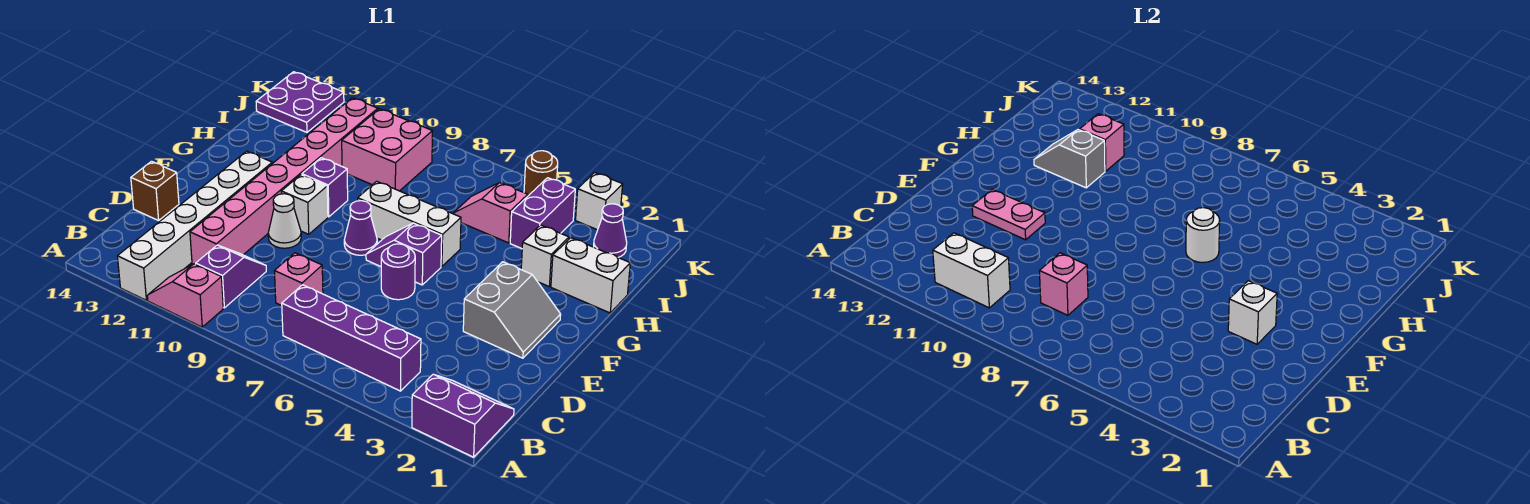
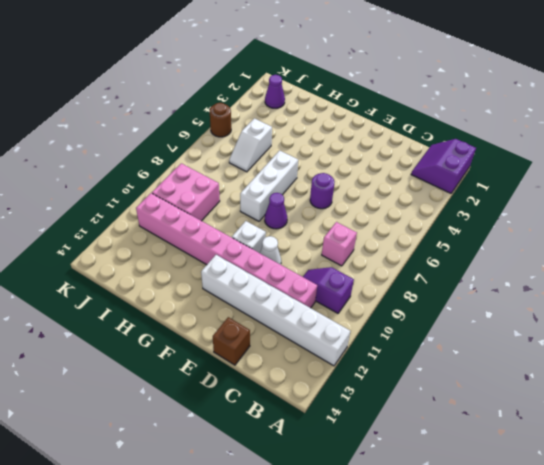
white 1x2 slope [229,118,272,172] -> pink 1x2 slope [453,183,528,243]
none -> pink 1x2 slope [147,264,223,327]
none -> purple 1x4 brick [282,285,421,391]
none -> grey 2x2 slope [463,262,561,358]
none -> purple 1x2 slope [366,223,442,285]

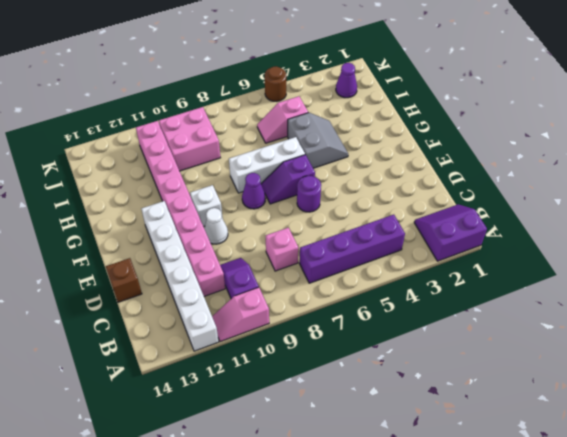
grey 2x2 slope [288,113,348,168] -> grey 2x2 slope moved to [463,262,561,358]
none -> purple 1x1 brick [302,158,348,217]
none -> white 1x2 brick [551,238,630,313]
none -> white 1x1 brick [521,225,569,286]
none -> purple 1x2 brick [510,178,575,249]

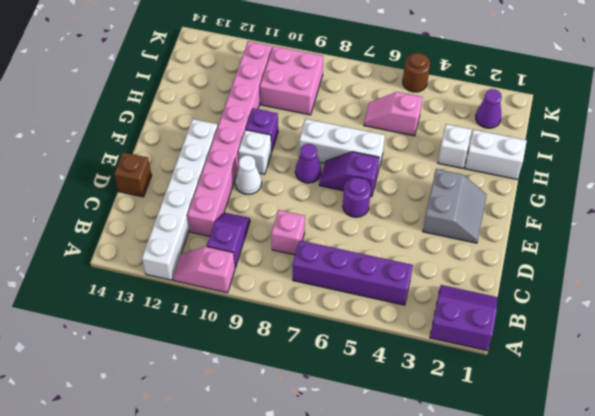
none -> purple 1x2 brick [510,178,575,249]
none -> purple 2x2 plate [256,72,344,132]
none -> white 1x1 brick [576,173,623,230]
none -> white 1x2 brick [933,233,1010,308]

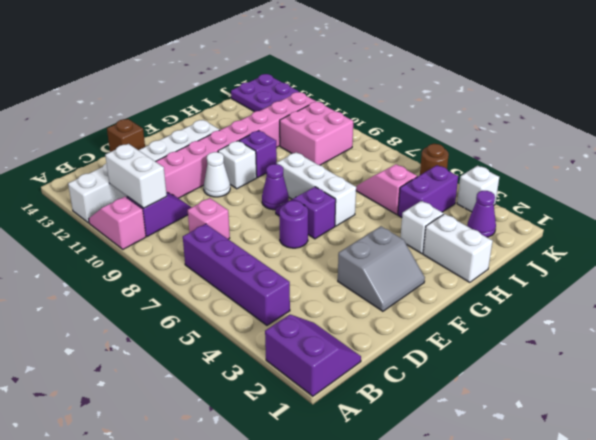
none -> pink 1x1 brick [1040,253,1088,315]
none -> white 1x1 brick [1228,281,1277,344]
none -> pink 1x2 plate [972,190,1045,240]
none -> white 1x1 round brick [1186,208,1220,262]

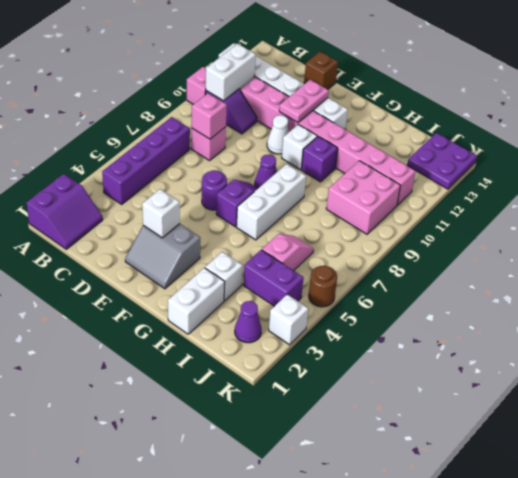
none -> white 1x1 round brick [1186,208,1220,262]
none -> grey 1x2 slope [1034,130,1105,188]
none -> pink 1x1 brick [1080,114,1124,171]

